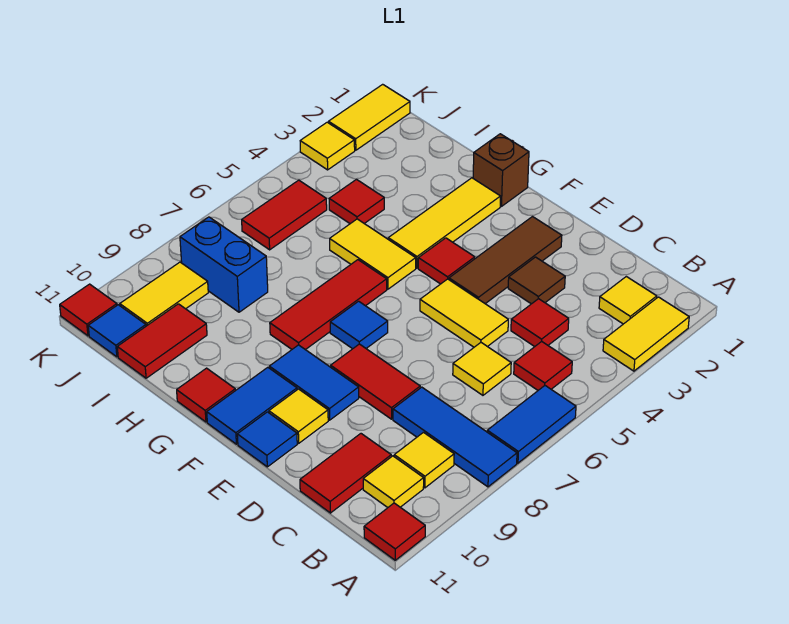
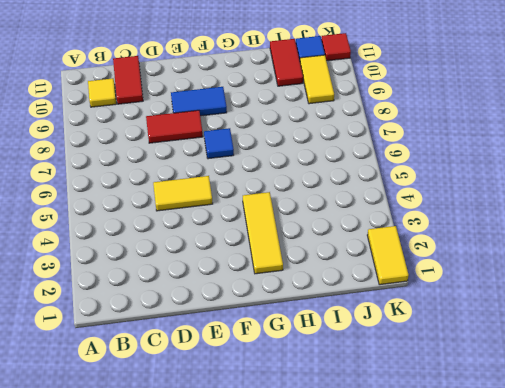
none -> yellow 1x2 tile [603,297,689,371]
none -> blue 1x2 tile [487,386,576,463]
none -> blue 1x3 tile [393,387,517,487]
none -> red 1x1 tile [364,503,425,560]

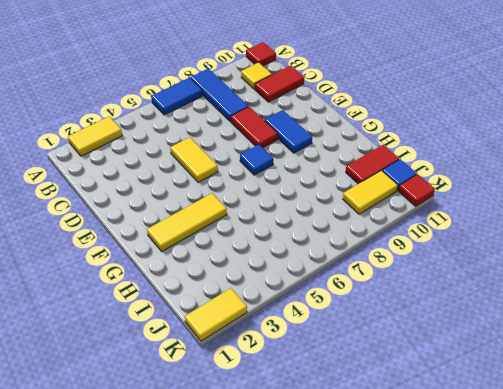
none -> yellow 1x1 tile [599,277,657,324]
none -> red 1x1 tile [514,341,572,390]
none -> yellow 1x1 tile [394,432,454,488]
none -> red 1x1 tile [511,299,569,347]

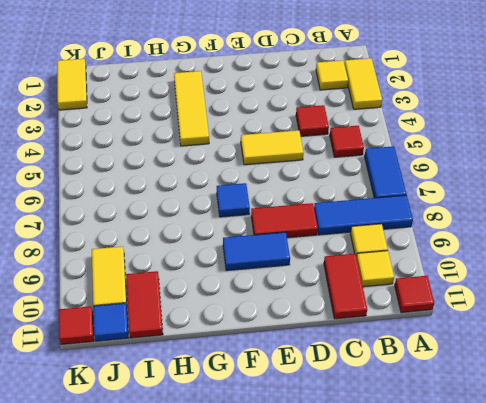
none -> yellow 1x1 tile [453,343,511,395]
none -> brown 1x1 tile [508,257,565,304]
none -> brown 1x3 tile [449,217,562,304]
none -> yellow 1x1 tile [269,389,328,443]

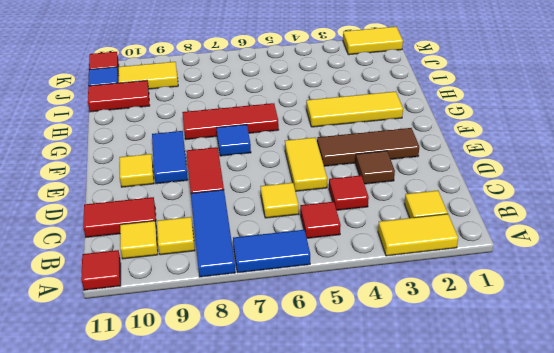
none -> blue 1x1 tile [237,412,297,467]
none -> red 1x1 tile [418,238,475,284]
none -> blue 1x2 tile [207,367,297,444]
none -> brown 1x1 brick [473,134,529,206]

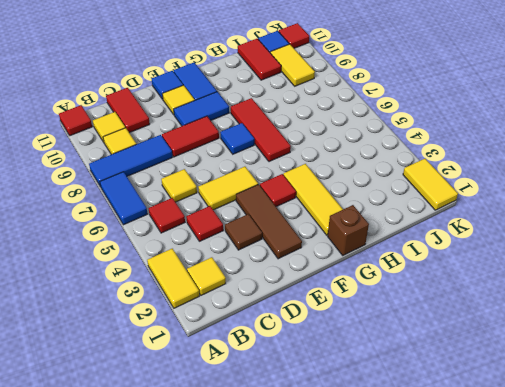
none -> yellow 1x2 tile [330,219,416,289]
none -> red 1x1 tile [177,368,235,422]
none -> red 1x1 tile [329,180,384,224]
none -> blue 1x2 brick [180,217,268,312]

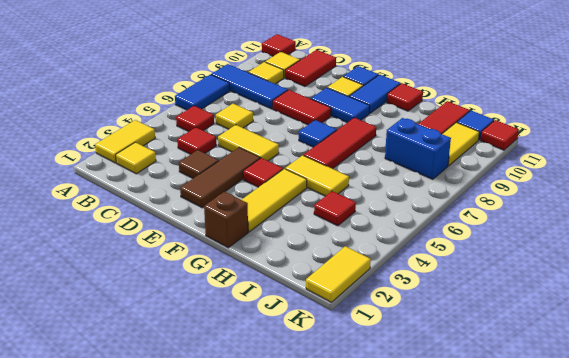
none -> red 1x2 tile [242,180,327,250]
none -> yellow 1x1 tile [300,122,355,170]

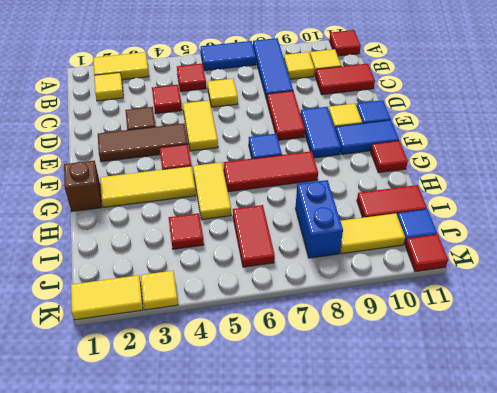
red 1x2 tile [233,205,275,267] -> red 1x2 tile turned to [242,180,327,250]

